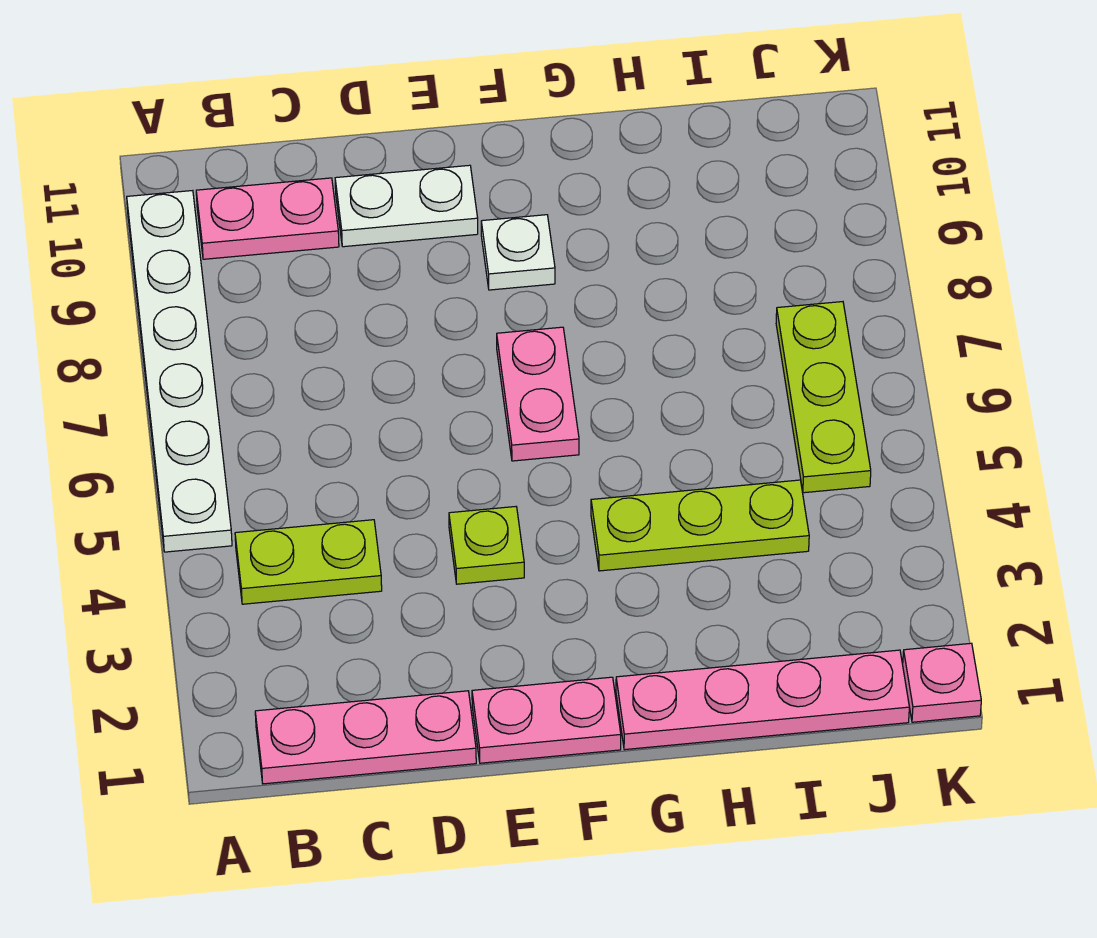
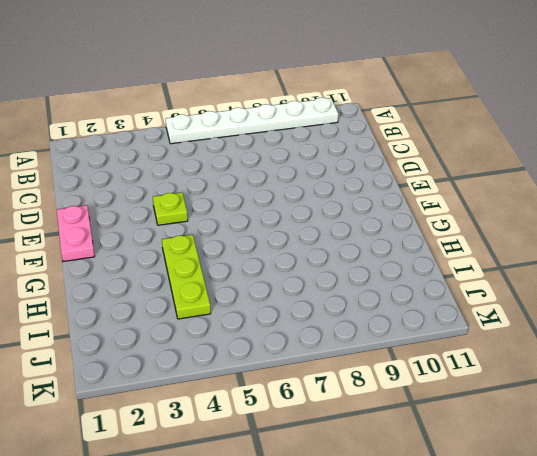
none -> pink 1x3 plate [255,691,476,784]
none -> lime 1x2 plate [235,520,382,604]
none -> pink 1x2 plate [196,178,339,259]

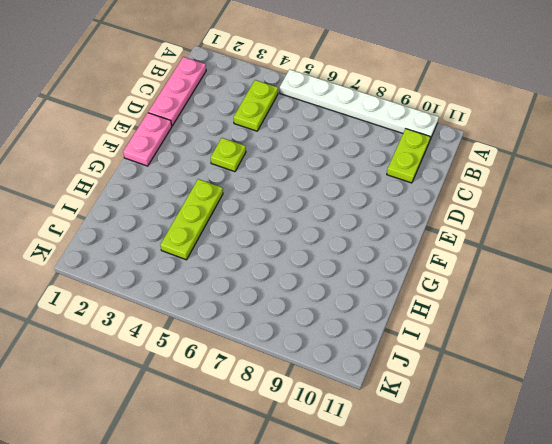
lime 1x2 plate [387,129,430,183] -> pink 1x2 plate [196,178,339,259]
none -> white 1x2 plate [335,165,478,247]
none -> pink 1x2 plate [497,327,579,461]
none -> white 1x1 plate [481,215,555,290]

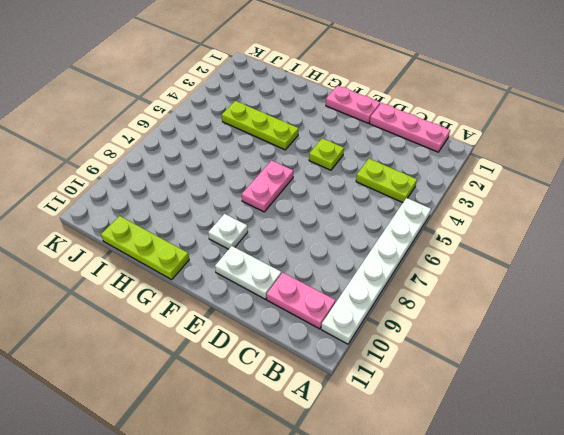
lime 1x3 plate [101,216,189,280] -> lime 1x3 plate turned to [776,302,871,493]
none -> pink 1x4 plate [616,650,909,750]
none -> pink 1x1 plate [903,643,981,722]

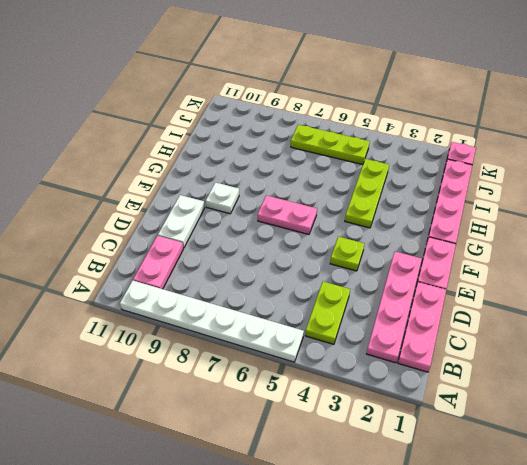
pink 1x4 plate [366,252,422,363] -> none

